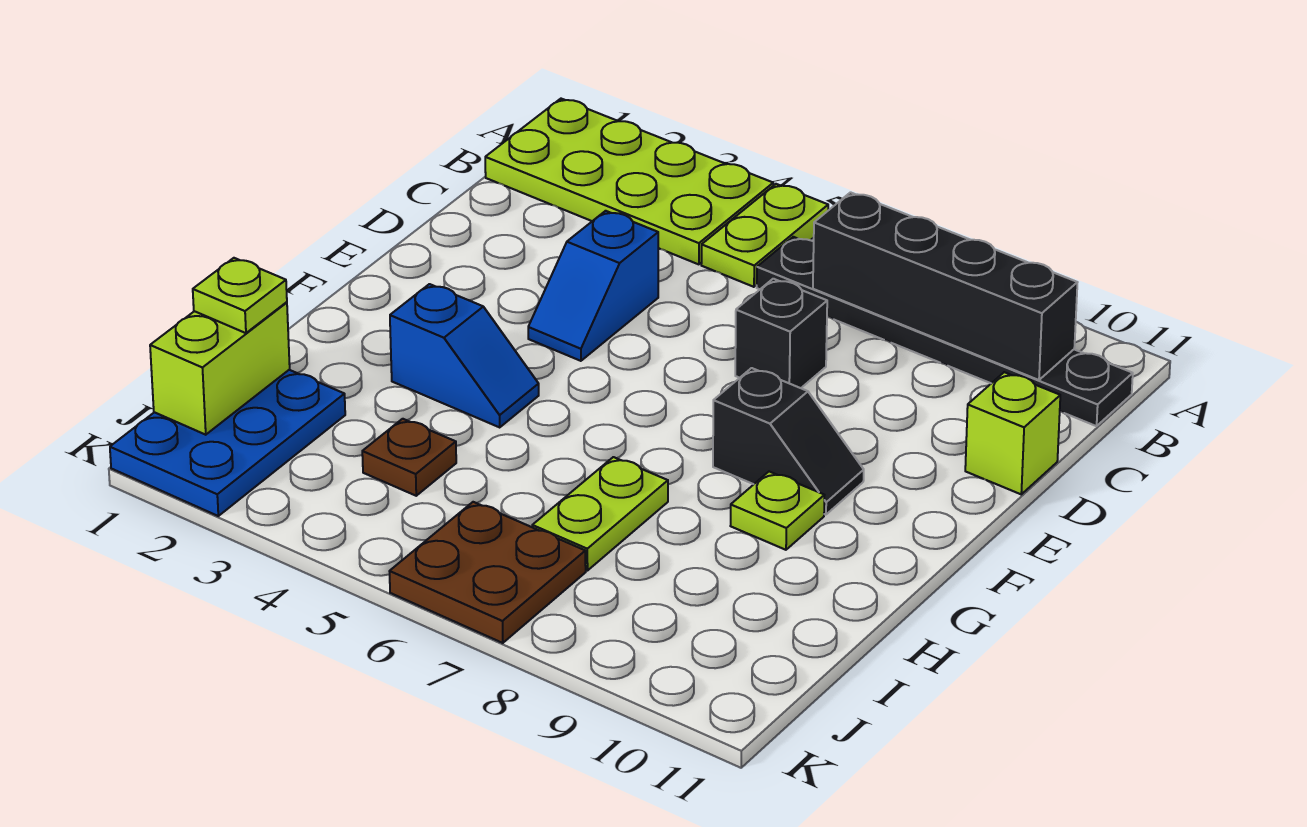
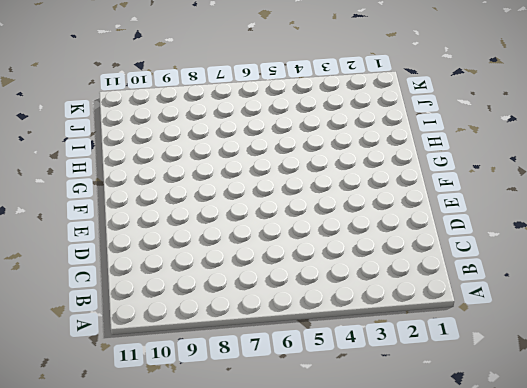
none -> lime 2x4 plate [485,99,773,264]
none -> lime 1x2 plate [701,184,828,287]
none -> black 1x6 plate [757,237,1133,426]

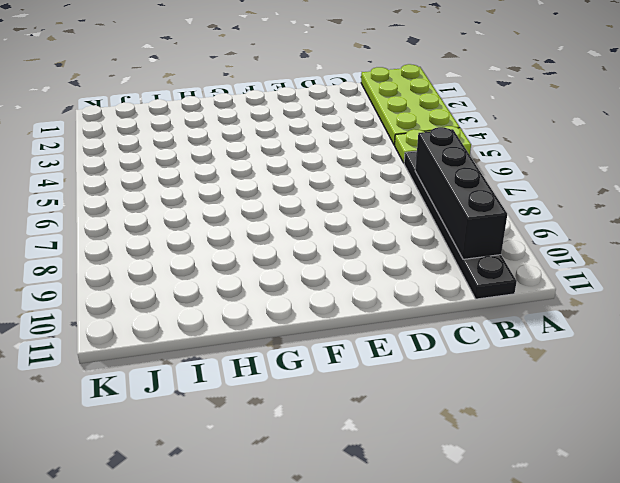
none -> blue 1x2 slope [528,211,659,361]
none -> black 1x1 brick [735,279,827,388]
none -> lime 1x1 brick [965,372,1060,494]

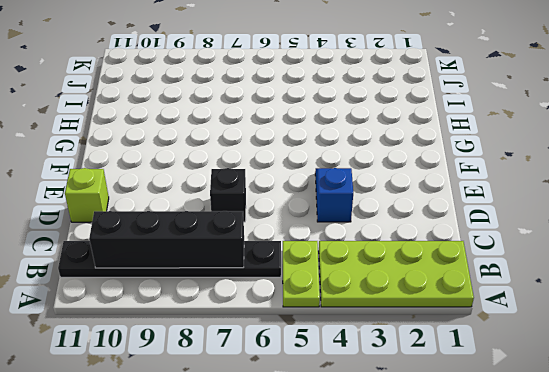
none -> black 1x2 slope [713,368,864,515]
none -> blue 1x2 slope [390,284,539,427]
none -> lime 1x1 plate [731,472,824,550]

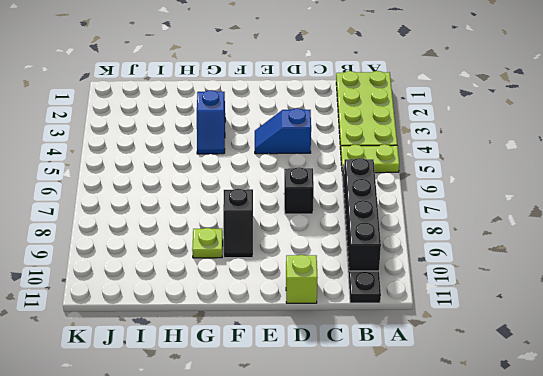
none -> lime 1x2 plate [532,457,668,571]
none -> blue 2x3 plate [110,370,345,516]
none -> brown 1x1 plate [362,419,456,496]

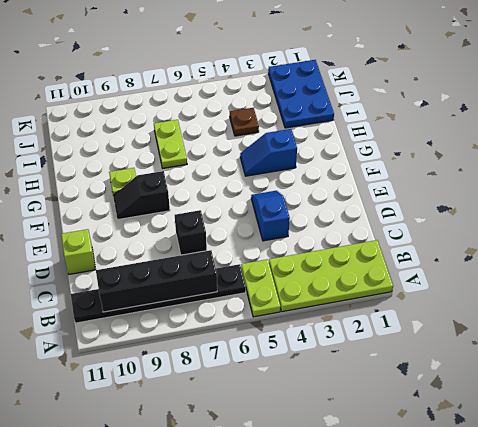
none -> brown 2x2 plate [389,502,586,643]
none -> lime 1x2 brick [150,302,290,435]
none -> lime 1x1 plate [193,258,287,333]

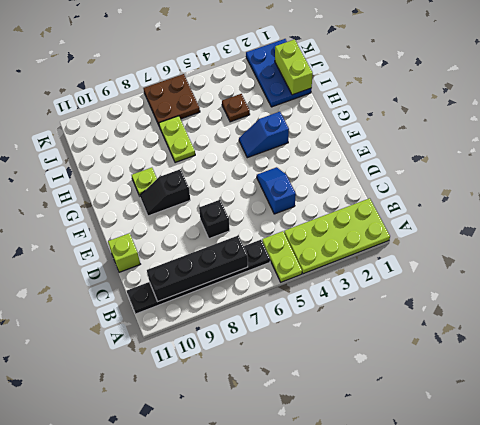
none -> lime 1x1 plate [193,258,287,333]

